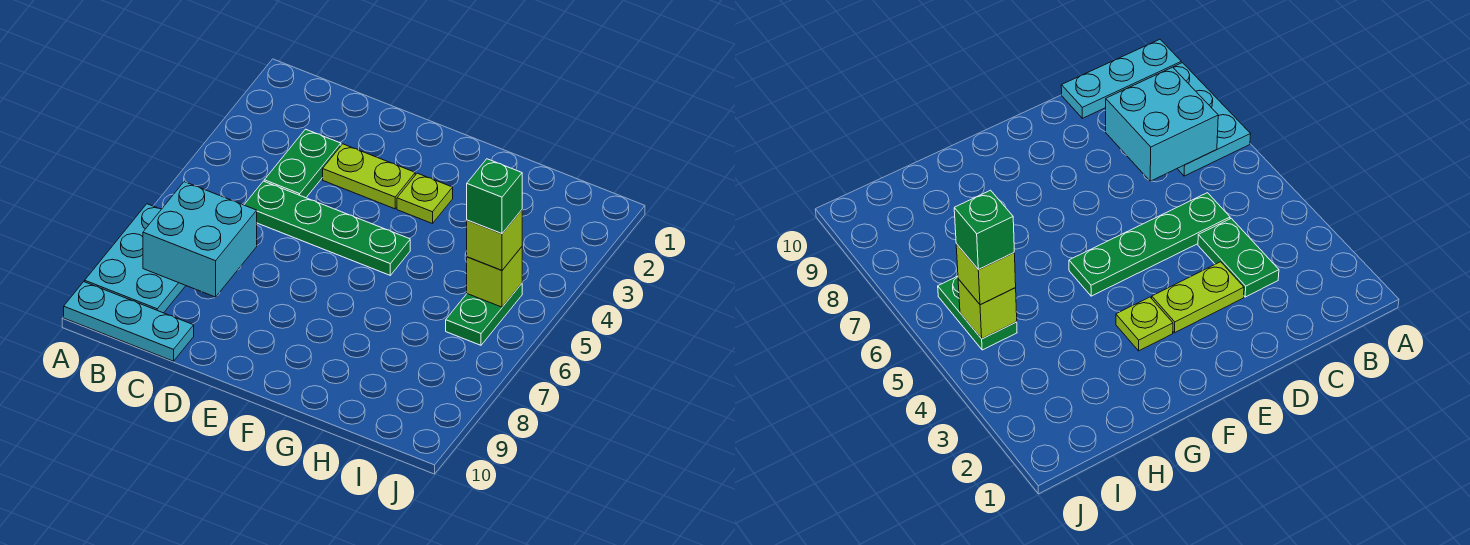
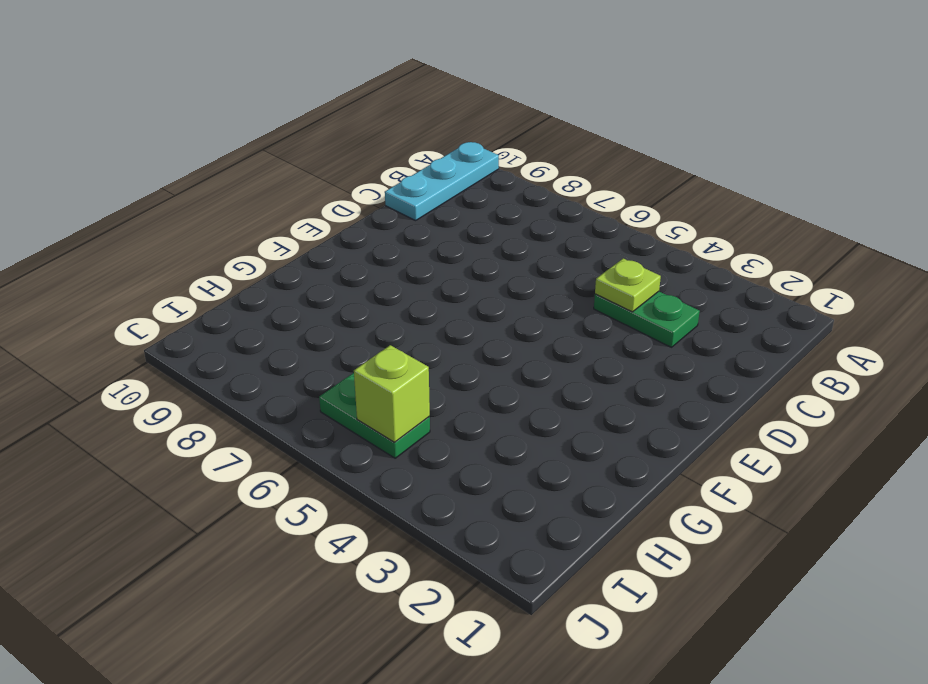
lime 1x1 plate [595,258,661,312] -> lime 1x1 plate moved to [397,173,453,224]
none -> cyan 2x3 plate [85,204,186,313]
none -> green 1x4 plate [244,181,410,275]

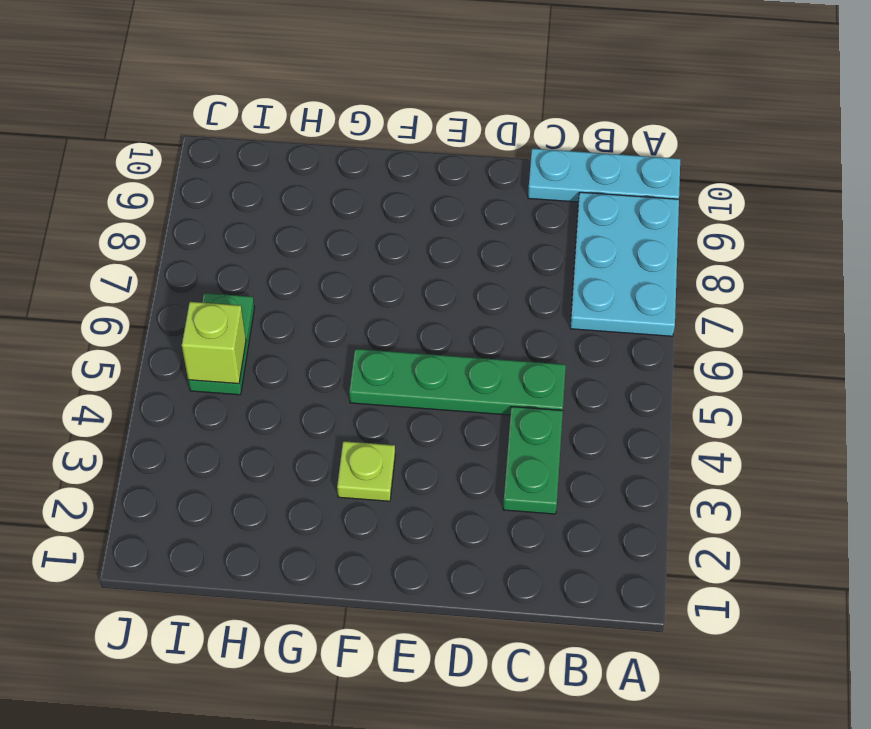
none -> lime 1x2 plate [323,144,415,209]
none -> cyan 2x2 brick [143,182,257,297]

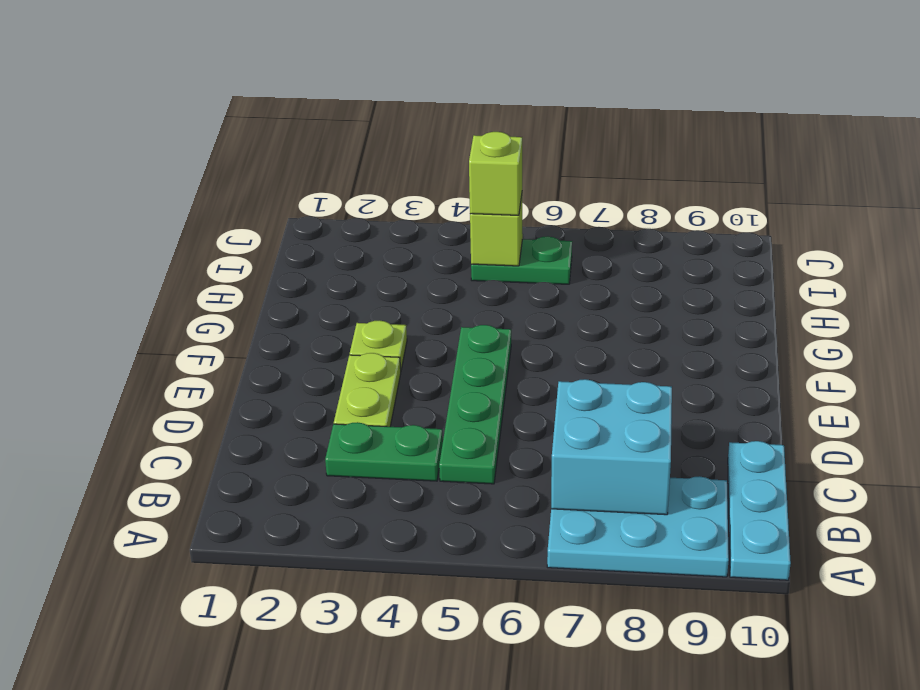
none -> green 1x1 brick [467,159,522,234]

